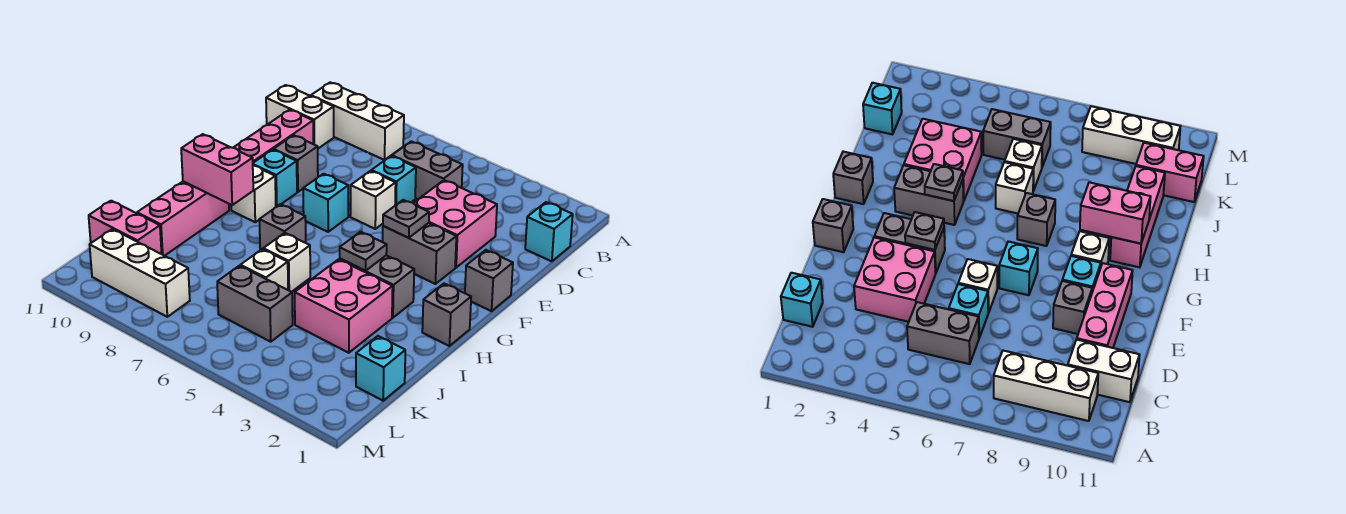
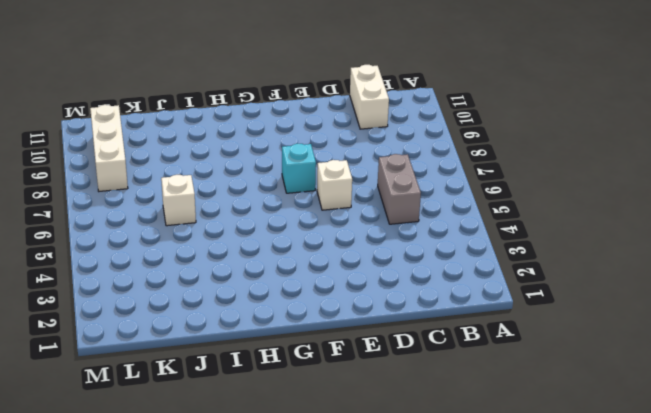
none -> white 1x3 brick [311,82,404,160]
none -> cyan 1x1 brick [525,202,573,261]
none -> pink 2x2 brick [414,180,497,267]

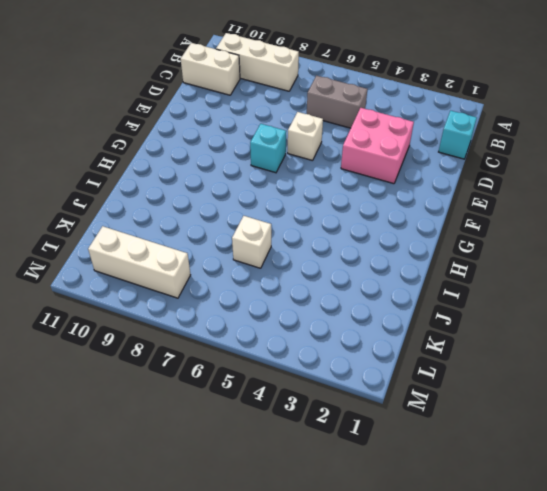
none -> cyan 1x1 brick [371,156,416,205]
none -> pink 1x3 brick [233,110,313,163]
none -> grey 1x1 brick [274,135,318,192]

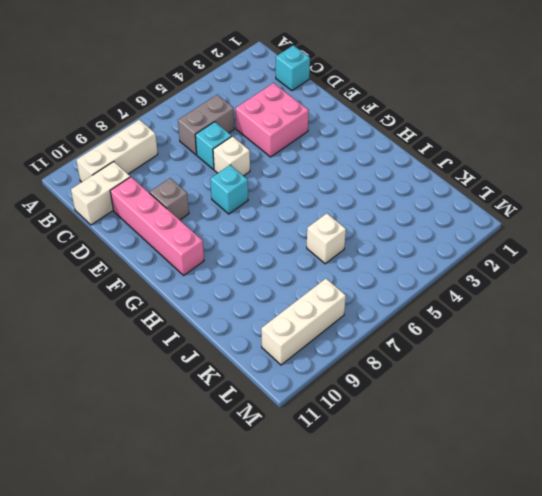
pink 1x4 brick [110,177,204,275] -> pink 1x3 brick [233,110,313,163]
none -> grey 1x1 brick [465,250,513,311]
none -> grey 1x2 brick [383,223,456,284]
none -> cyan 1x1 brick [253,150,297,207]

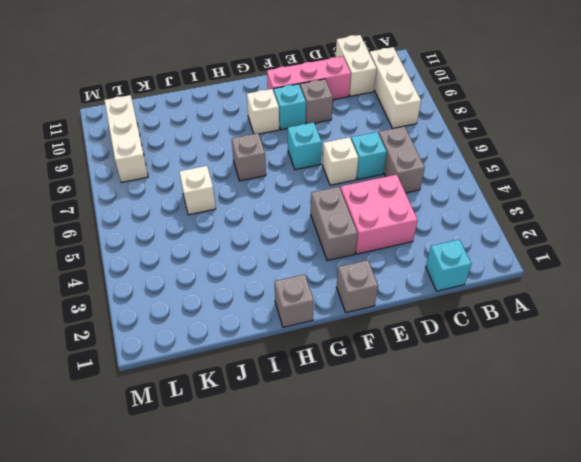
none -> grey 1x2 brick [340,255,414,318]
none -> pink 1x3 brick [137,181,229,256]
none -> pink 2x2 brick [295,259,393,353]

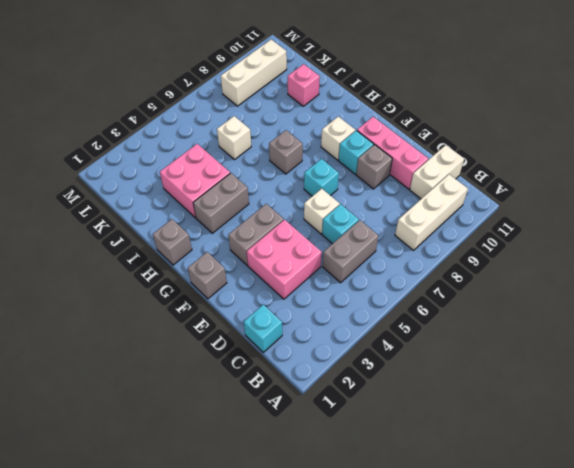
pink 1x1 brick [288,64,320,106] -> pink 1x3 brick [137,181,229,256]
none -> white 1x1 brick [263,233,310,292]
none -> cyan 1x1 brick [356,336,405,401]
none -> grey 1x2 brick [217,266,293,342]

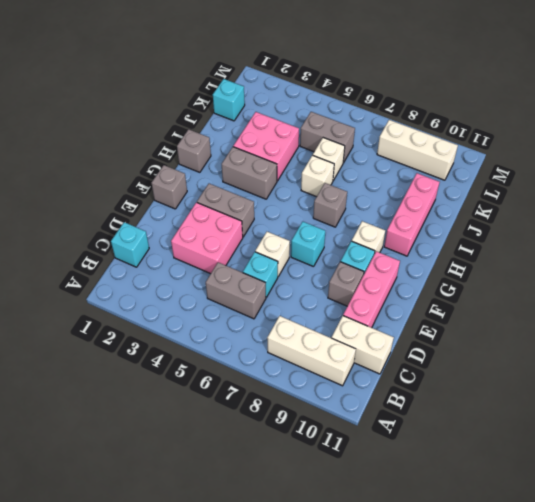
none -> pink 1x2 brick [89,201,162,254]
none -> grey 1x1 plate [383,200,429,238]
none -> grey 1x1 plate [340,232,387,271]

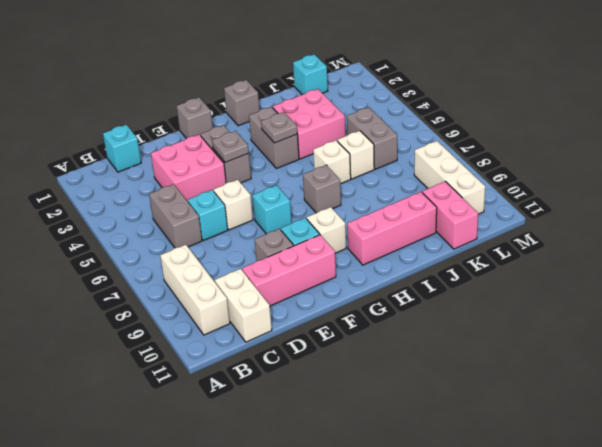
none -> pink 1x2 brick [181,134,253,205]

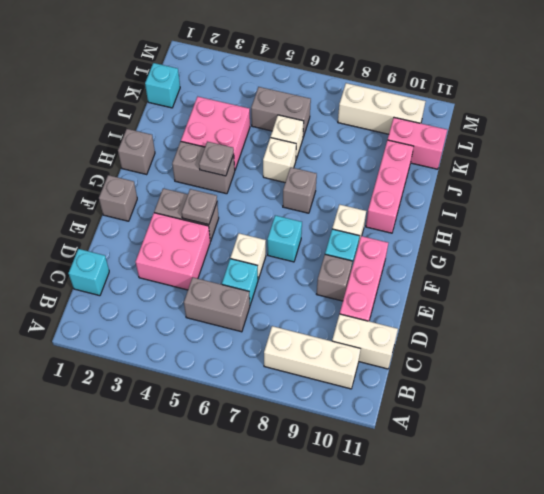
none -> pink 1x2 brick [181,134,253,205]

